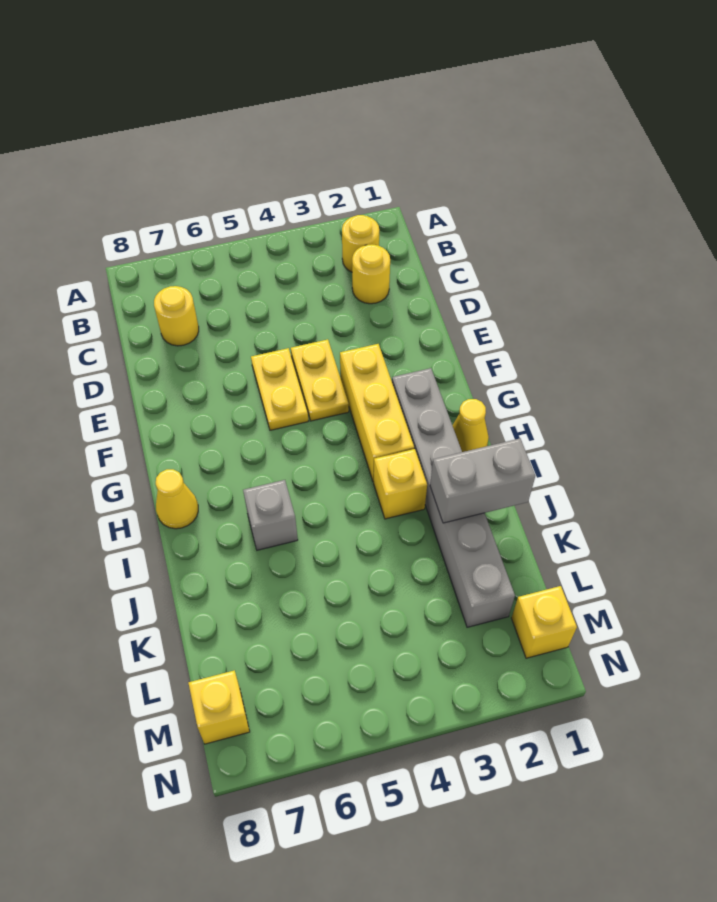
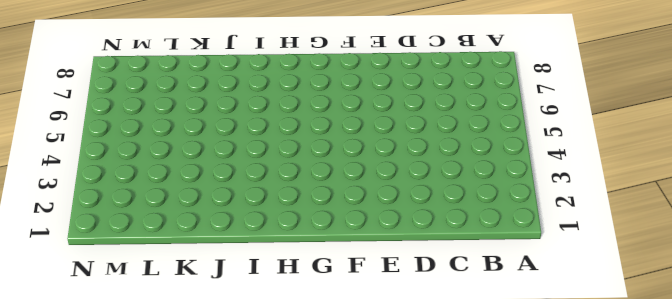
none -> yellow 1x1 round brick [342,215,379,272]
none -> yellow 1x1 round brick [352,245,390,304]
none -> yellow 1x1 round brick [154,286,199,346]

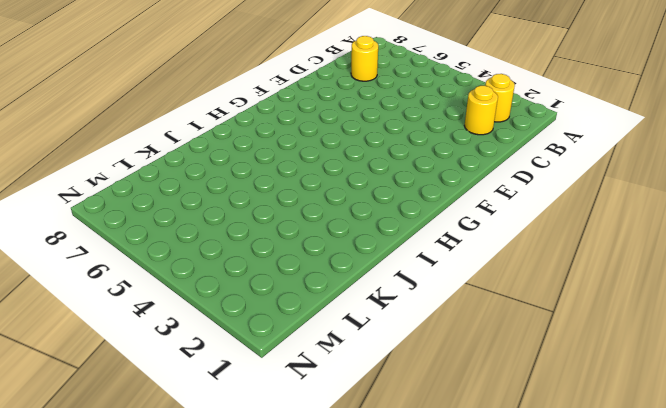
none -> yellow 1x2 plate [291,339,349,421]
none -> yellow 1x2 plate [251,348,308,430]
none -> yellow 1x3 brick [340,344,414,482]

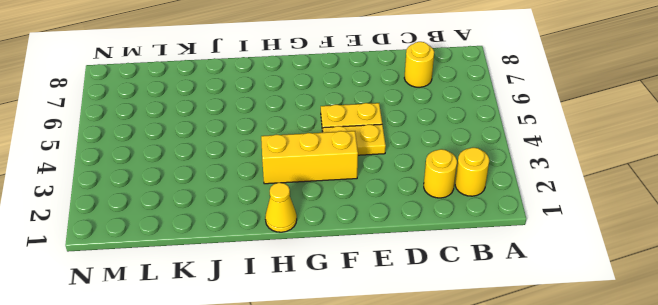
none -> grey 1x6 brick [392,368,515,627]
none -> yellow 1x1 cone [156,469,198,529]
none -> yellow 1x1 brick [374,449,427,519]

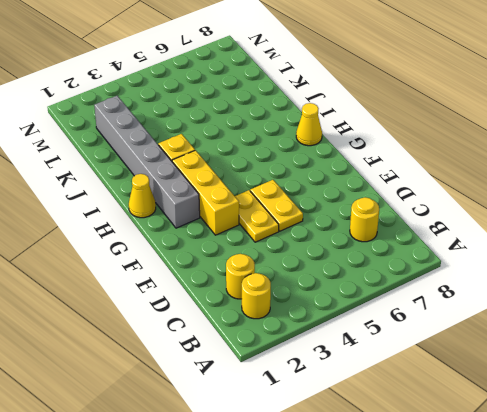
none -> grey 1x1 brick [243,480,298,550]
none -> yellow 1x1 brick [511,586,577,658]
none -> yellow 1x1 brick [189,670,250,744]

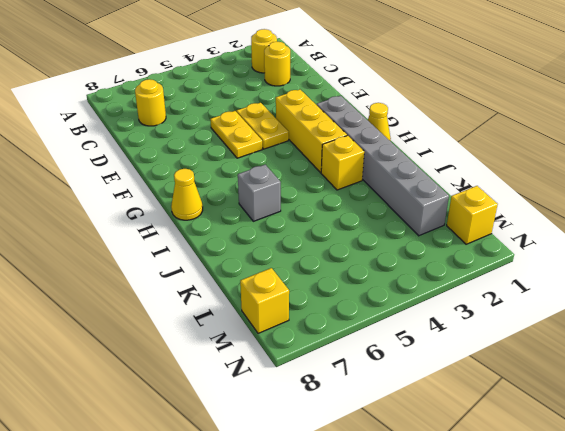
none -> grey 1x2 brick [430,438,535,523]

